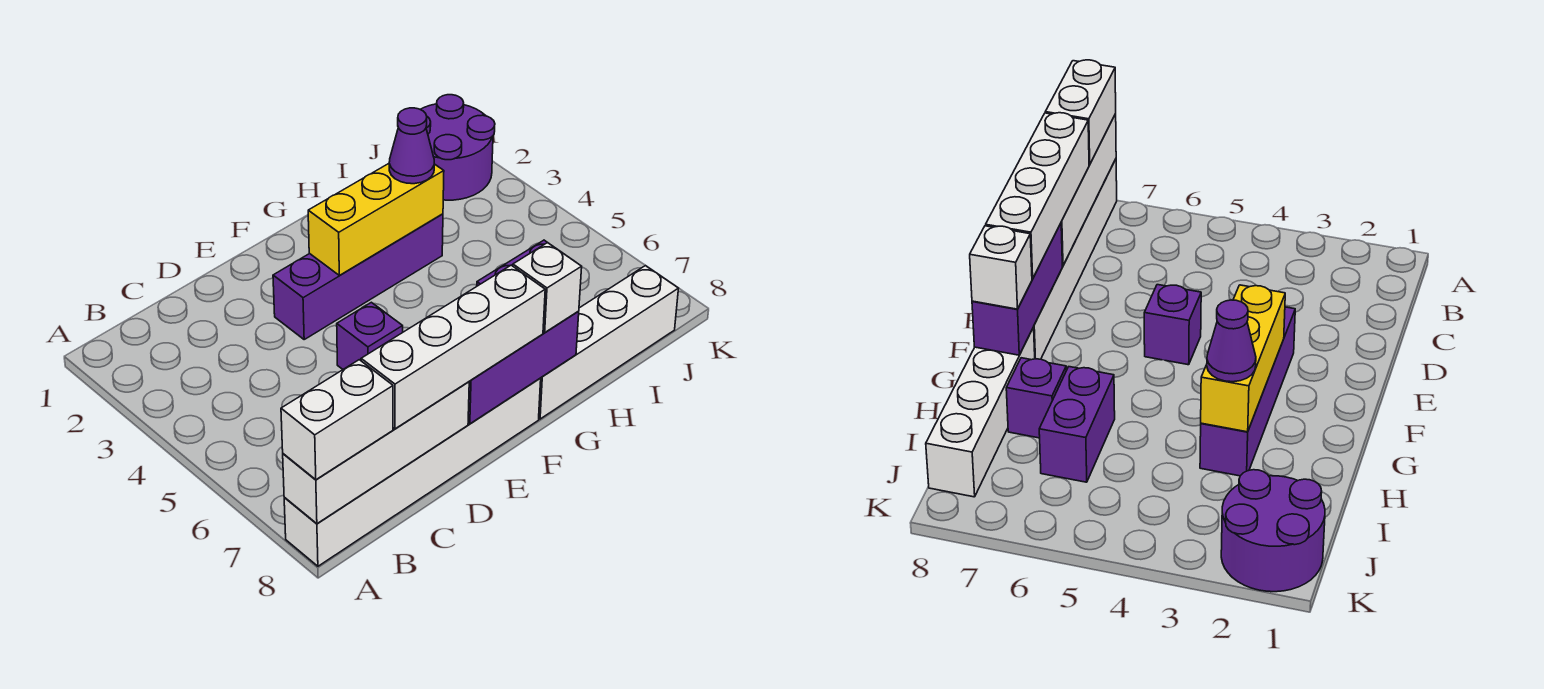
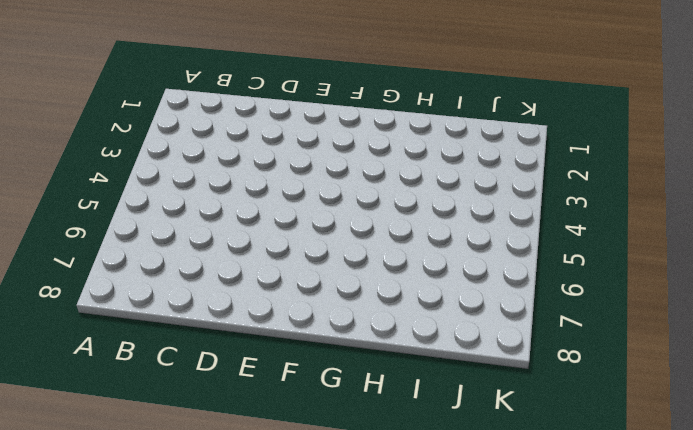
none -> white 1x6 brick [284,378,541,566]
none -> purple 1x4 brick [273,214,443,339]
none -> purple 1x1 brick [337,302,403,369]

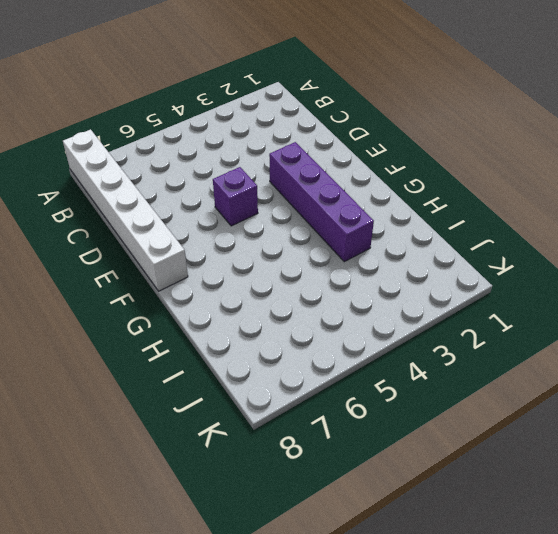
none -> white 1x4 brick [539,266,678,419]
none -> purple 1x2 brick [1039,367,1115,482]
none -> purple 1x1 brick [1006,358,1066,438]

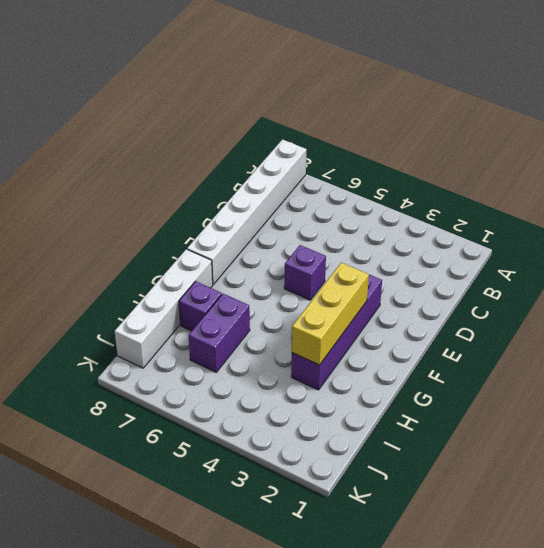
none -> purple 2x2 round brick [420,95,495,200]
none -> white 1x4 brick [283,382,469,524]
none -> purple 1x3 brick [468,311,579,424]

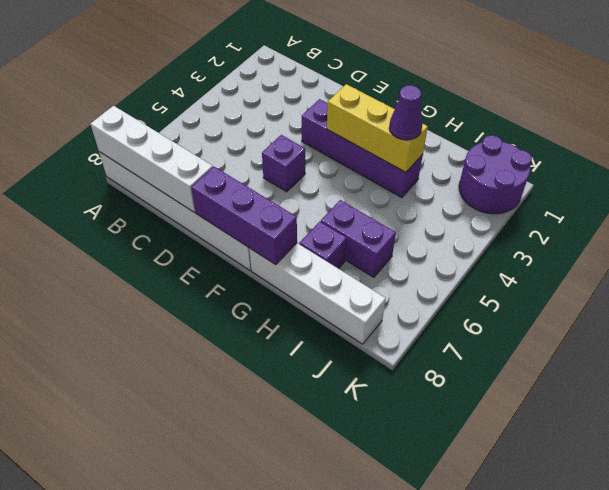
none -> white 1x2 brick [281,360,393,480]
none -> white 1x4 brick [361,265,545,429]
none -> white 1x1 brick [513,243,582,332]

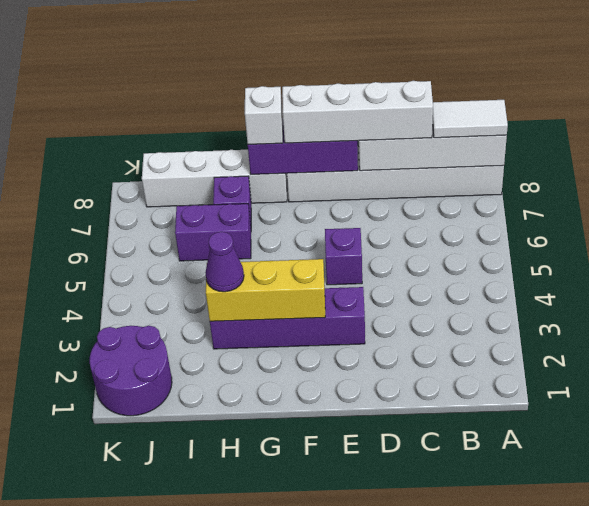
white 1x2 tile [433,100,508,138] -> white 1x2 brick [281,360,393,480]

